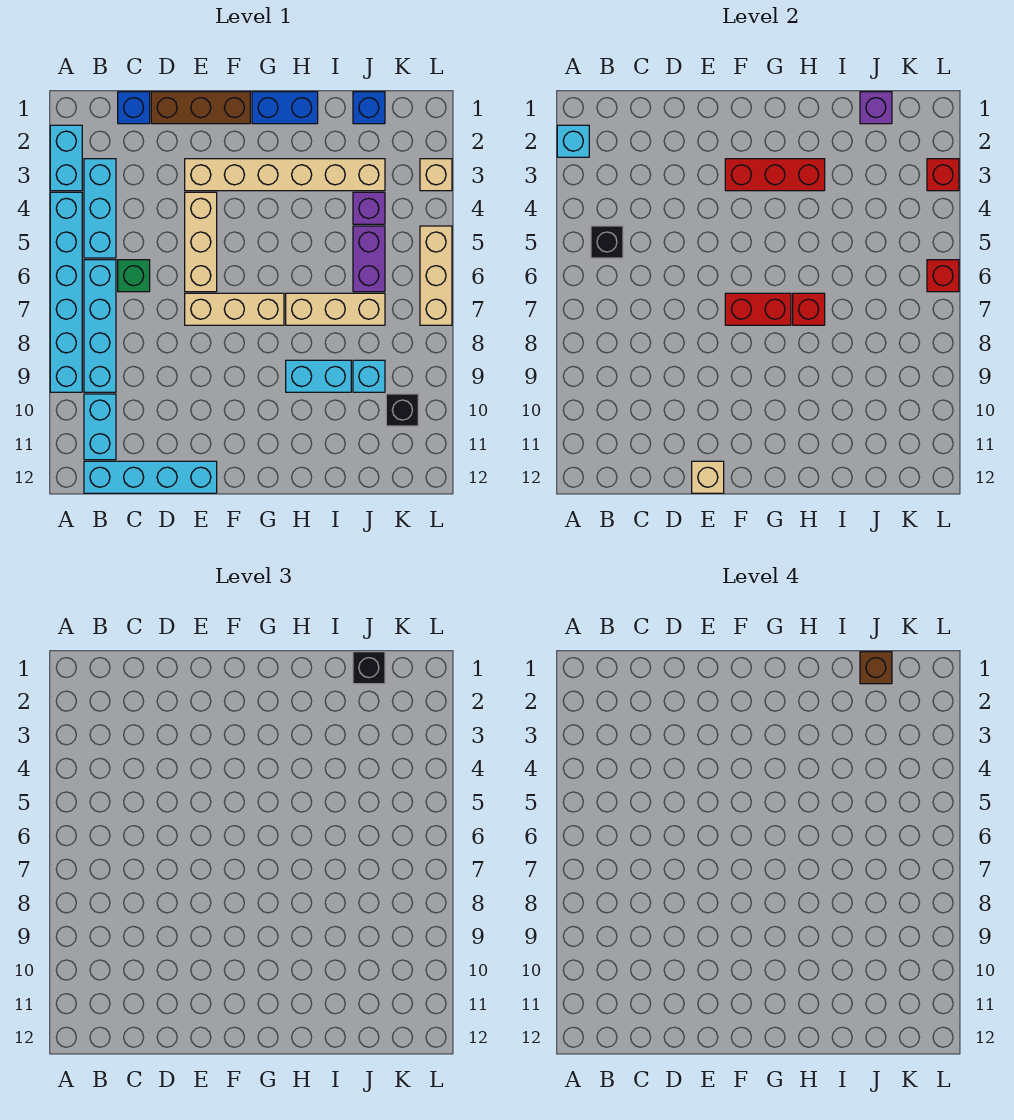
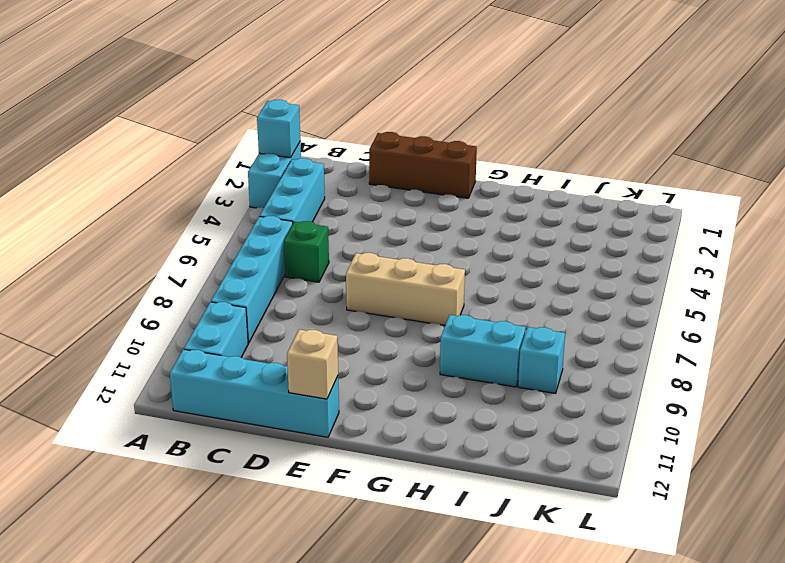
none -> cyan 1x6 brick [50,192,82,392]
none -> blue 1x1 brick [118,92,150,124]
none -> tan 1x6 brick [185,159,385,191]
none -> tan 1x3 brick [185,192,217,292]

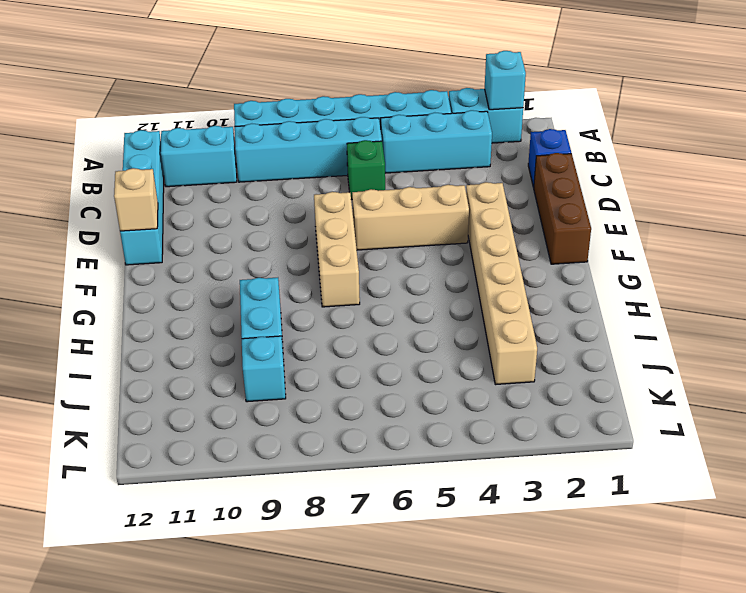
none -> blue 1x2 brick [252,92,318,124]
none -> tan 1x3 brick [286,293,385,325]
none -> blue 1x1 brick [353,92,385,124]
none -> purple 1x1 brick [353,192,385,224]

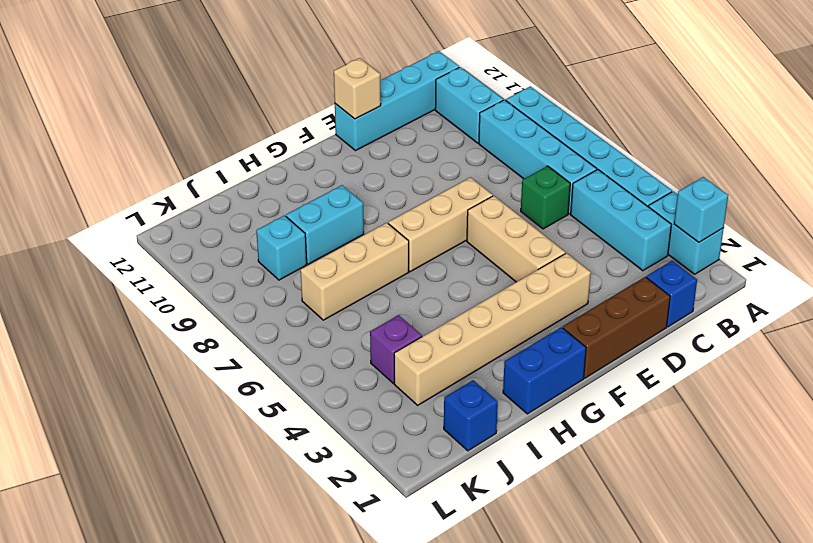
none -> purple 1x2 brick [353,226,385,292]
none -> black 1x1 brick [386,394,418,426]
none -> tan 1x1 brick [420,159,452,191]
none -> tan 1x3 brick [420,226,452,325]

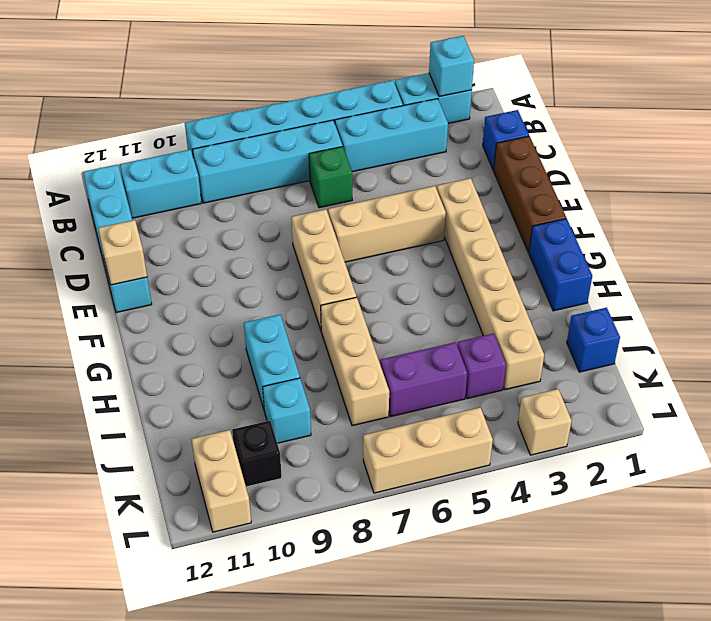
tan 1x2 brick [191,430,251,532] -> none
none -> black 1x1 brick [591,226,623,258]
none -> red 1x3 brick [725,159,825,191]
none -> red 1x2 brick [725,293,791,325]
none -> red 1x1 brick [793,293,825,325]

